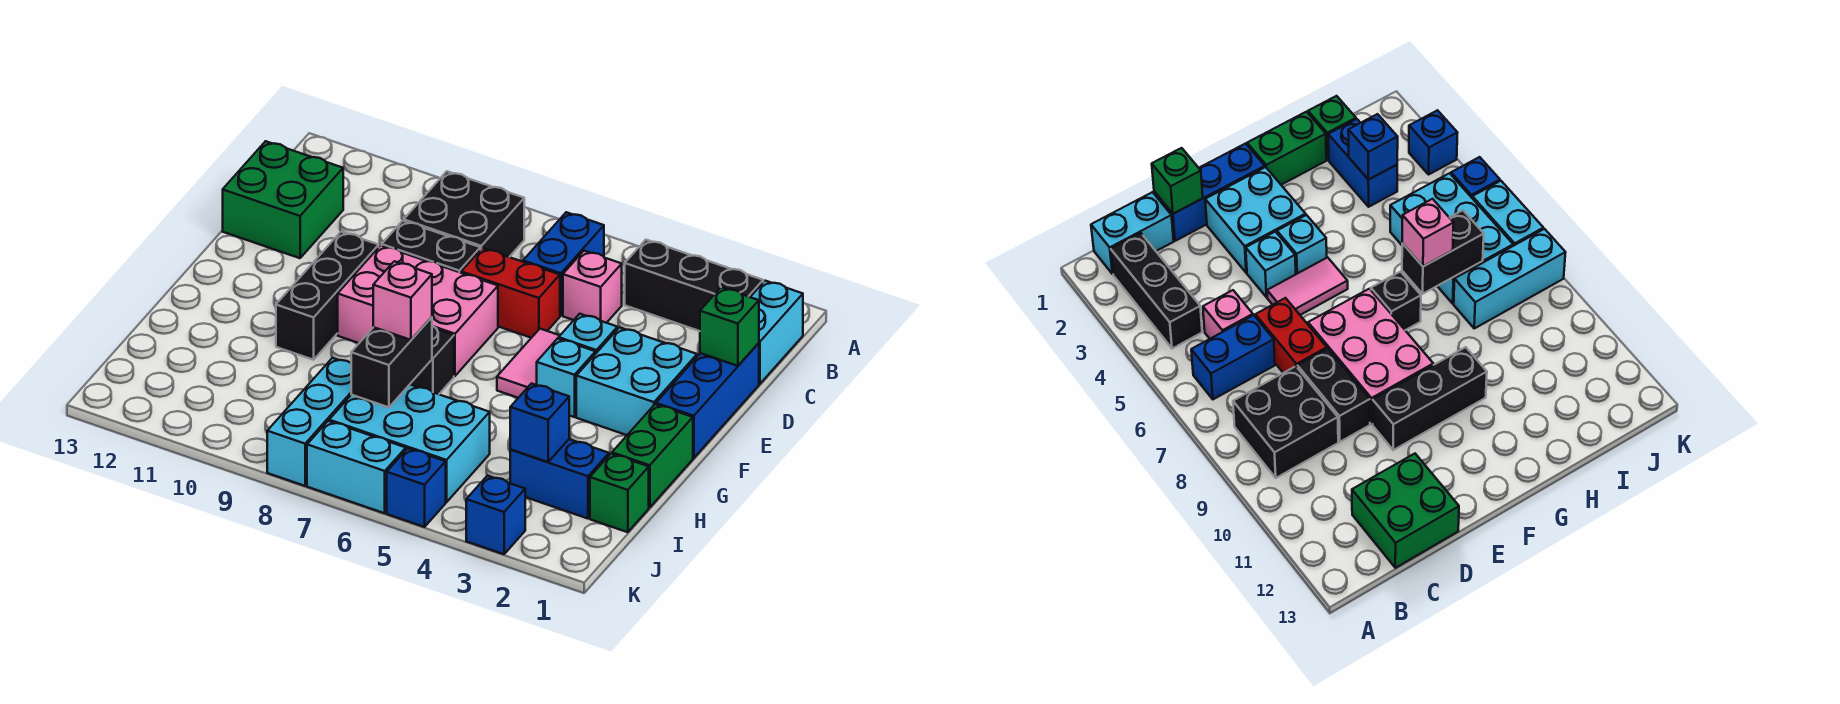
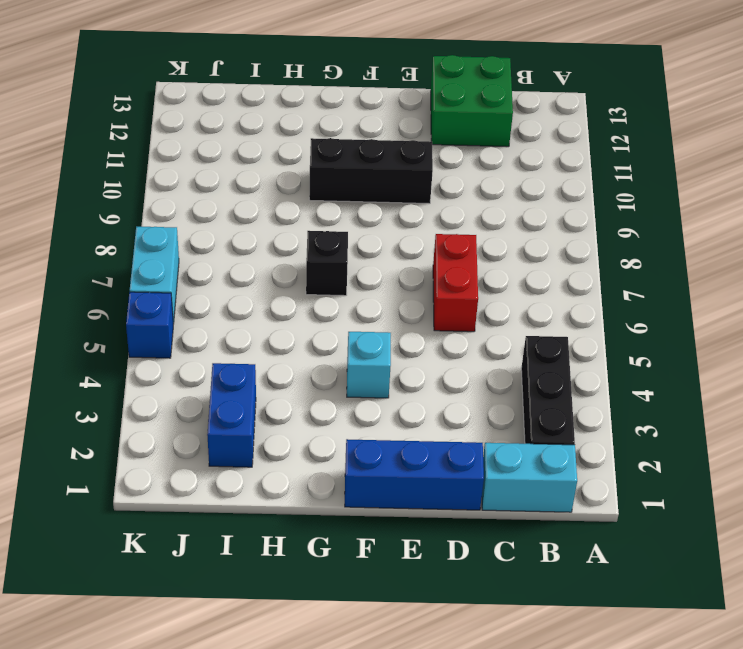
none -> blue 1x2 brick [523,212,604,316]
none -> black 2x2 brick [404,171,524,257]
none -> pink 1x1 brick [563,251,622,323]

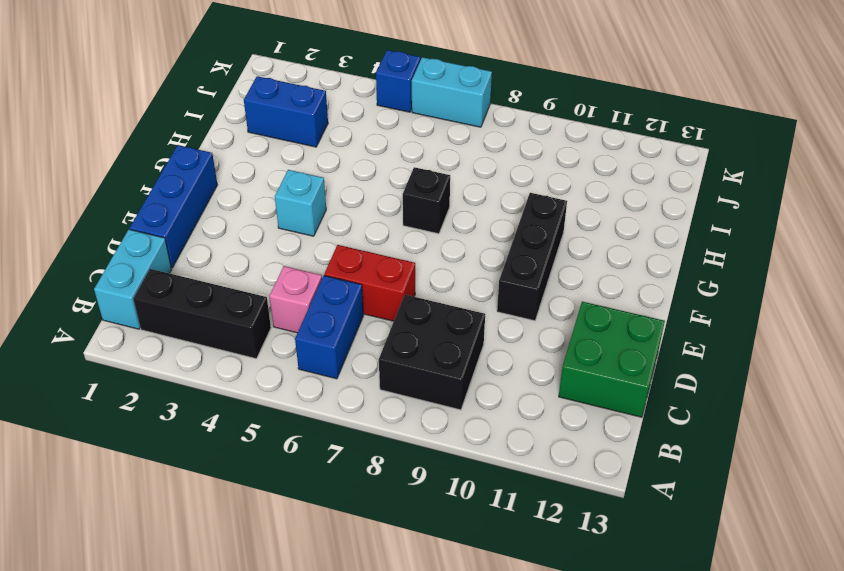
none -> black 1x2 brick [382,221,480,273]
none -> cyan 2x2 brick [576,327,697,435]
none -> cyan 1x1 brick [559,314,618,354]

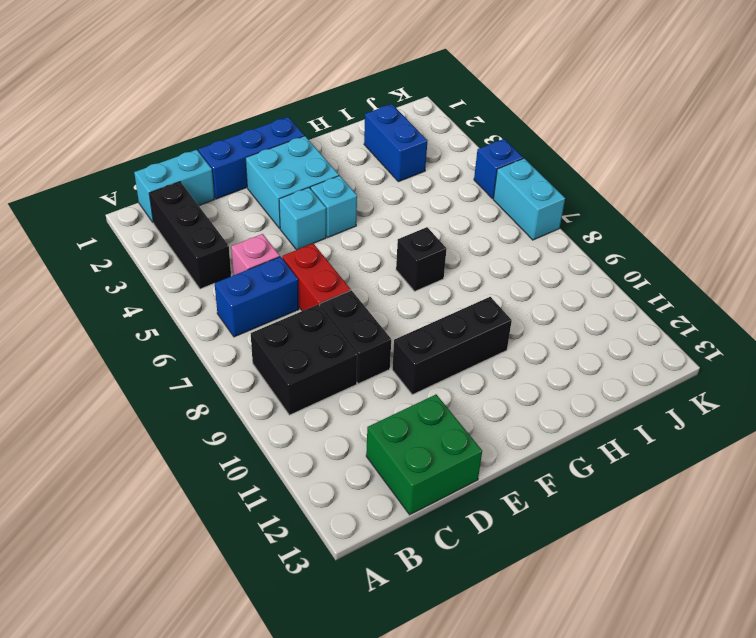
none -> pink 1x2 tile [497,329,560,398]
none -> pink 2x3 brick [338,245,498,376]
none -> green 1x2 brick [612,404,693,508]

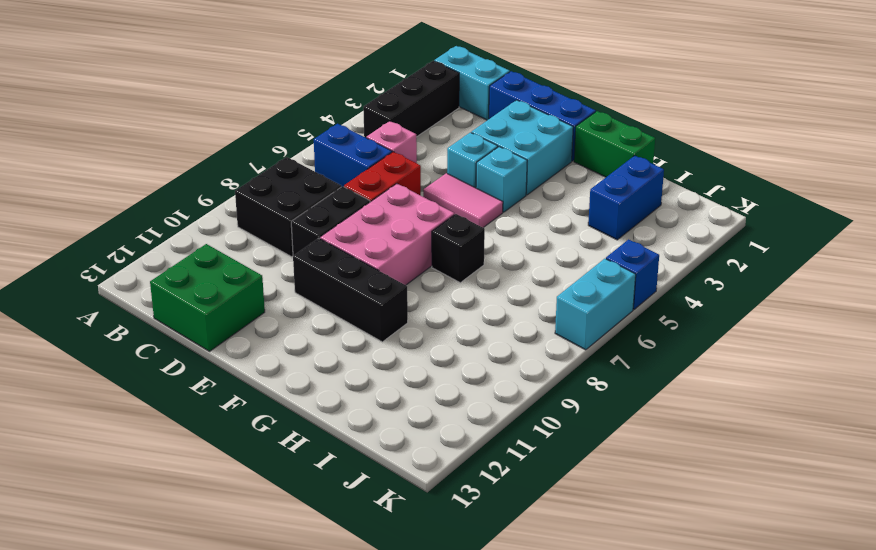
none -> green 1x1 brick [590,454,649,532]
none -> cyan 2x3 brick [329,385,490,502]
none -> cyan 1x3 brick [267,358,351,486]

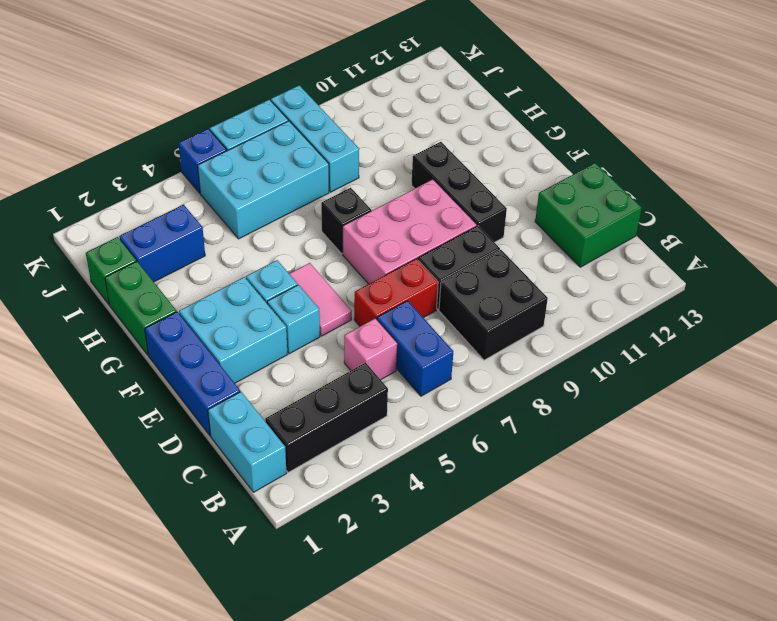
none -> blue 1x1 brick [466,476,526,554]
none -> green 1x1 brick [700,287,759,366]
none -> black 1x2 brick [351,317,432,407]

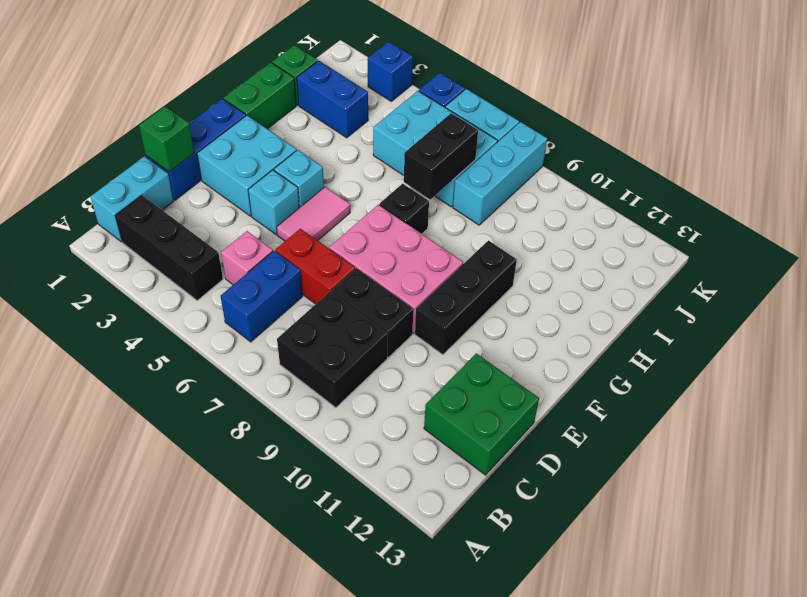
none -> blue 1x1 brick [510,384,569,462]
none -> pink 1x1 brick [373,261,432,340]

